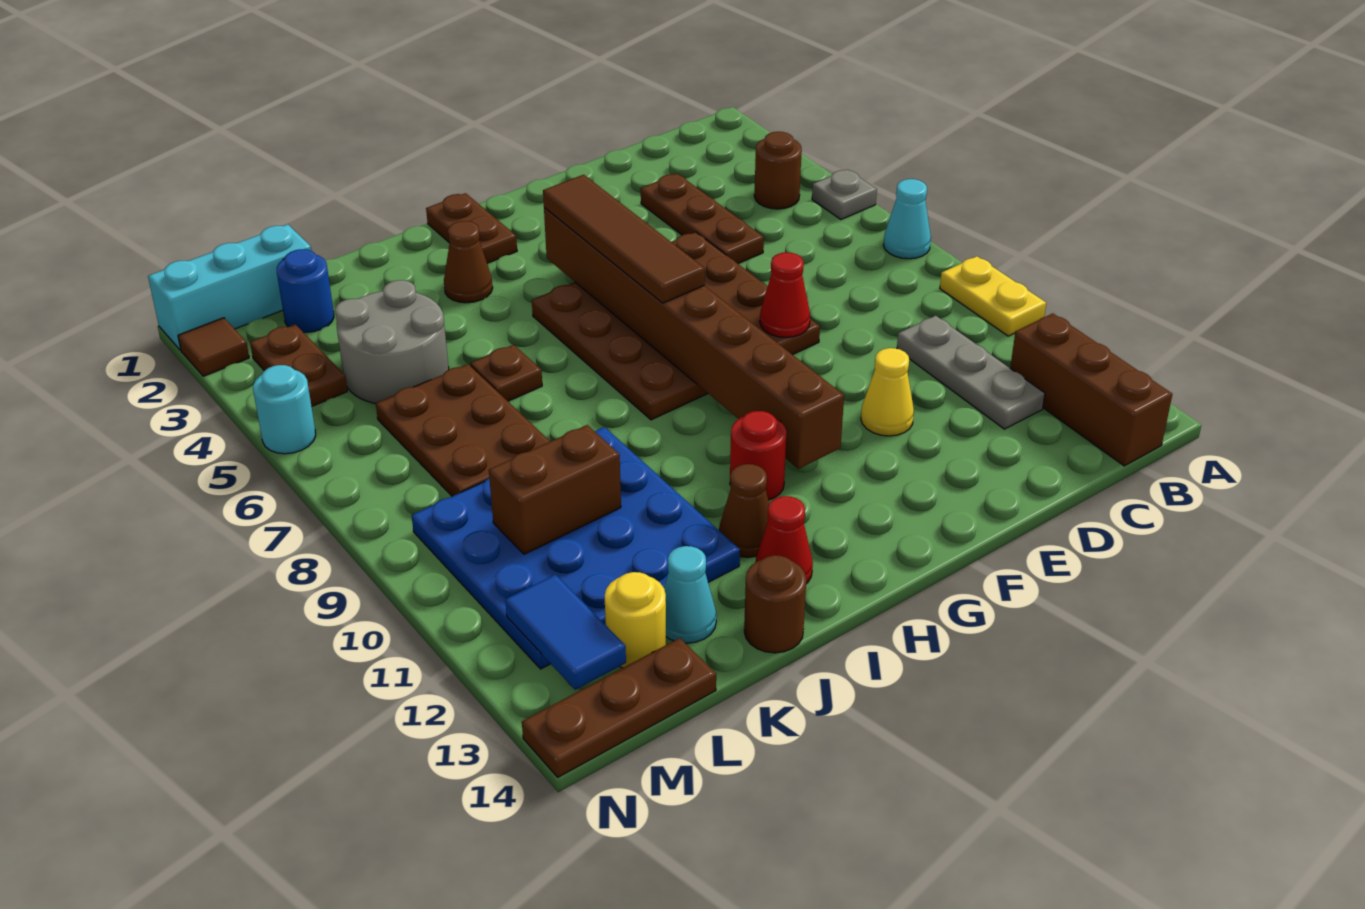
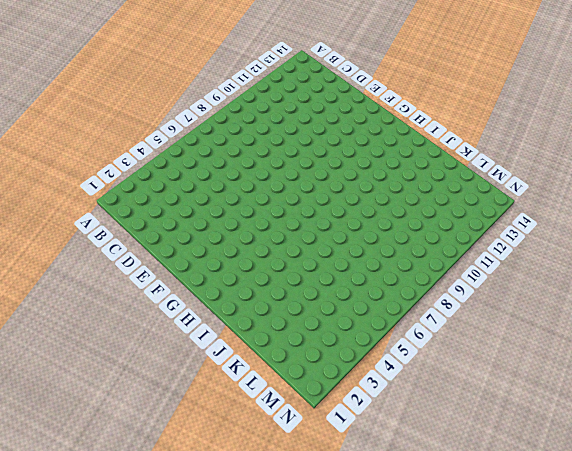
none -> grey 1x1 plate [812,170,877,219]
none -> cyan 1x1 cone [883,179,931,259]
none -> yellow 1x2 plate [940,256,1046,336]
none -> brown 1x1 round brick [754,132,802,209]

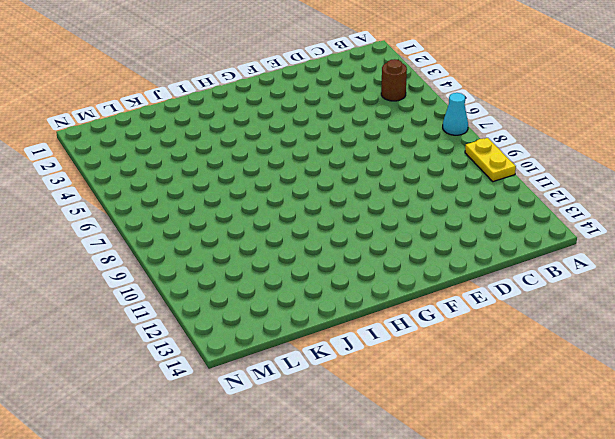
none -> grey 1x1 plate [812,170,877,219]
none -> brown 1x3 brick [1010,313,1172,466]
none -> grey 1x3 plate [897,316,1045,429]
none -> brown 1x3 plate [641,174,764,264]

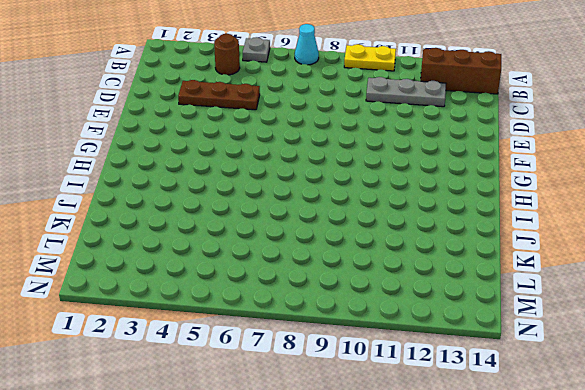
none -> brown 4x4 plate [532,232,820,420]
none -> yellow 1x1 cone [861,348,914,436]
none -> brown 1x2 plate [426,193,517,263]
none -> red 1x1 round brick [730,411,787,500]

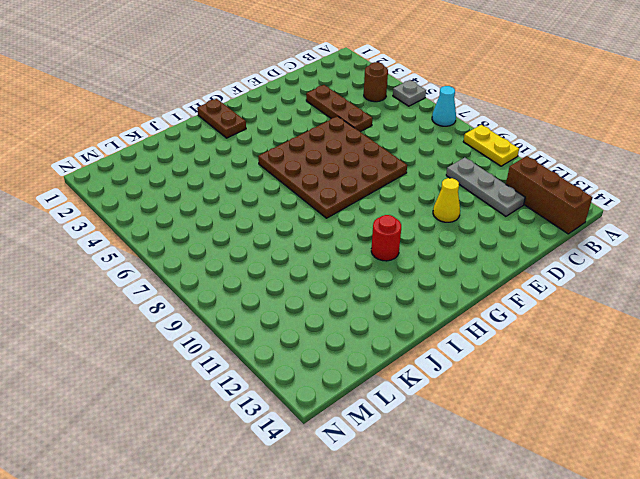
none -> brown 1x1 cone [444,221,493,303]
none -> brown 1x1 cone [719,464,769,557]
none -> red 1x1 cone [755,496,813,584]
none -> brown 1x1 plate [470,345,542,401]

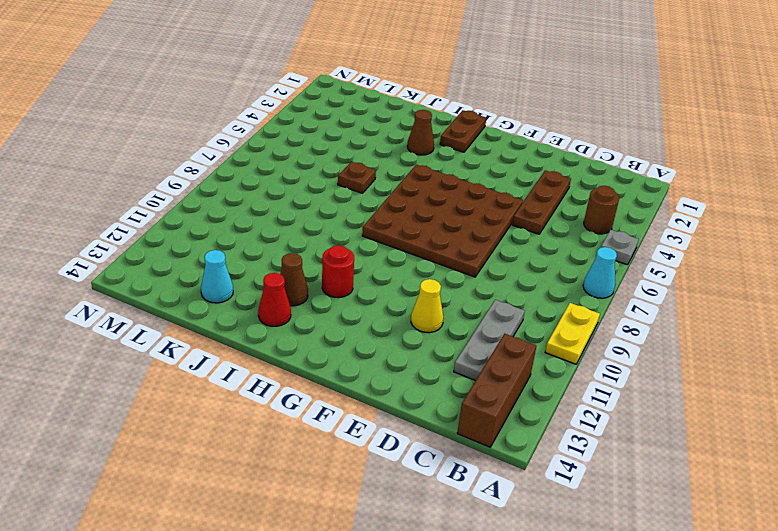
none -> blue 4x4 plate [412,427,740,669]
none -> brown 1x1 round brick [744,555,806,653]
none -> grey 2x2 round brick [335,280,449,404]
none -> brown 2x3 plate [376,364,550,496]

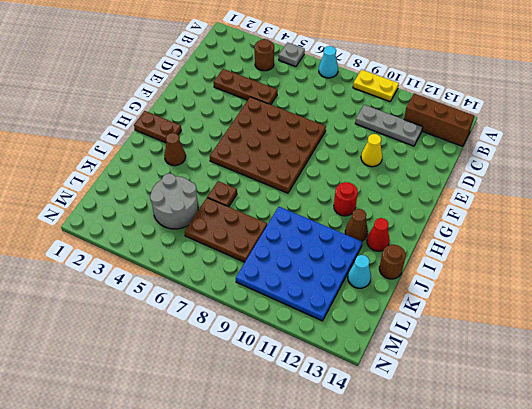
none -> cyan 1x3 brick [148,224,312,350]
none -> blue 1x1 round brick [277,249,334,332]
none -> yellow 1x1 round brick [605,572,666,668]
none -> brown 1x3 plate [522,638,716,777]

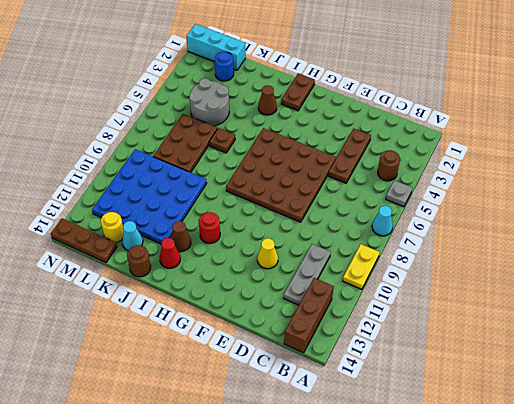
none -> brown 1x2 plate [250,324,347,407]
none -> brown 1x1 tile [178,318,249,376]
none -> cyan 1x1 round brick [253,365,316,454]
none -> red 1x1 cone [760,252,810,337]

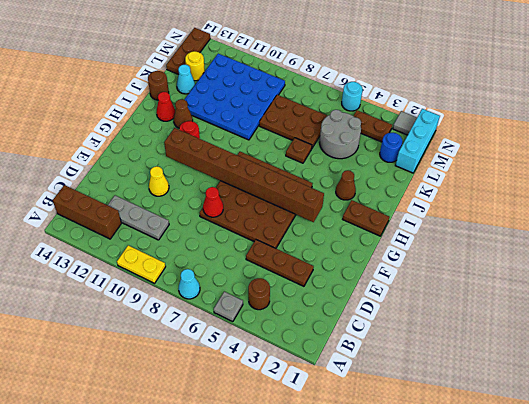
grey 1x1 tile [393,111,417,135] -> brown 1x1 tile [178,318,249,376]
none -> brown 1x2 brick [489,425,621,554]
none -> blue 1x2 tile [505,575,626,690]
none -> brown 1x4 tile [543,175,705,303]

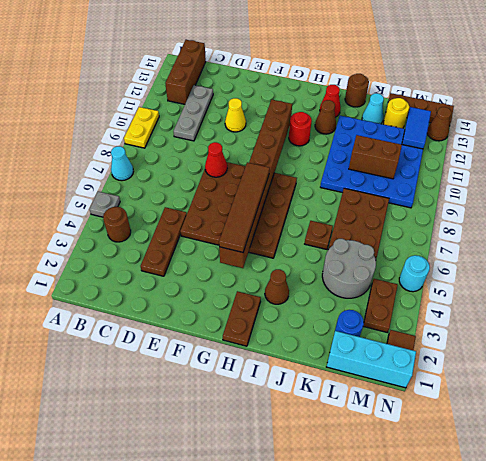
brown 1x1 cone [427,107,451,141] -> none

